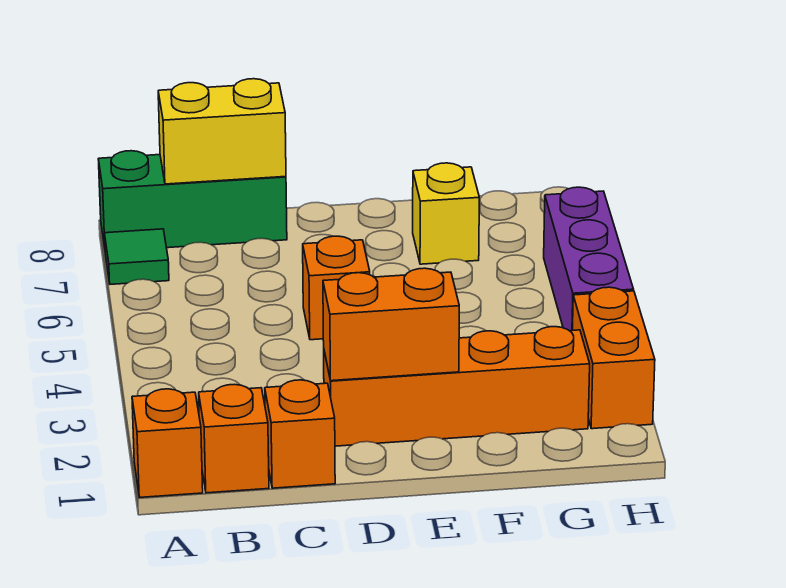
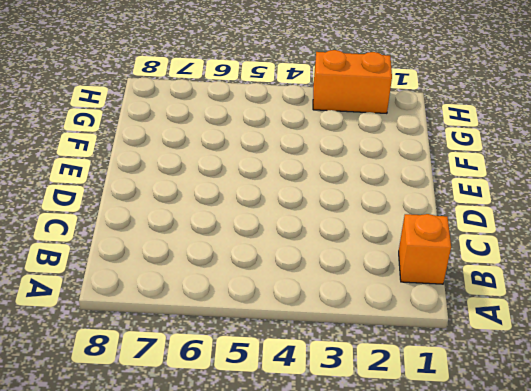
none -> orange 1x1 brick [132,389,203,497]
none -> green 1x1 tile [104,229,169,284]
none -> green 1x3 brick [98,151,287,248]

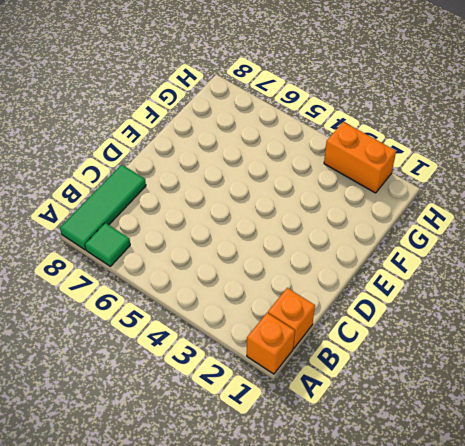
green 1x3 tile [60,164,146,250] -> green 1x3 brick [98,151,287,248]
none -> orange 1x1 brick [265,380,335,488]
none -> orange 1x4 brick [324,327,590,446]
none -> orange 1x1 brick [303,236,370,340]

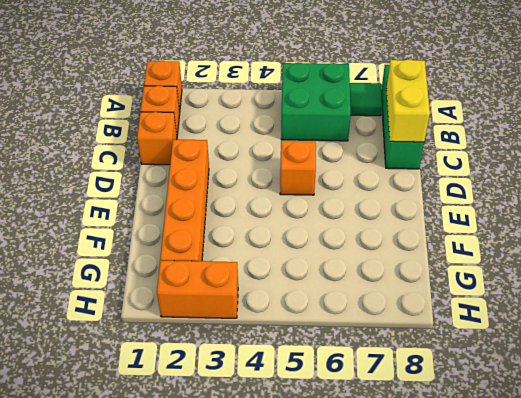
green 2x2 brick [281,63,351,141] -> none
none -> yellow 1x1 brick [413,163,479,264]
none -> purple 1x3 brick [544,187,634,331]
none -> orange 1x2 brick [323,268,459,381]

